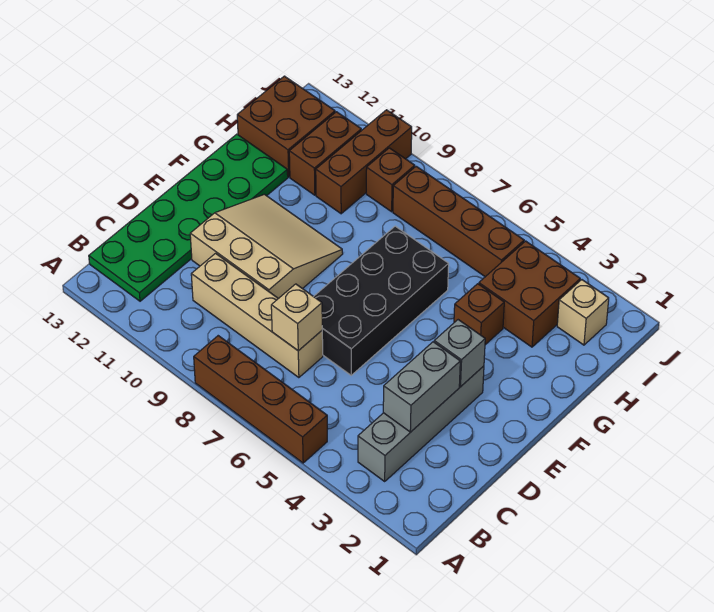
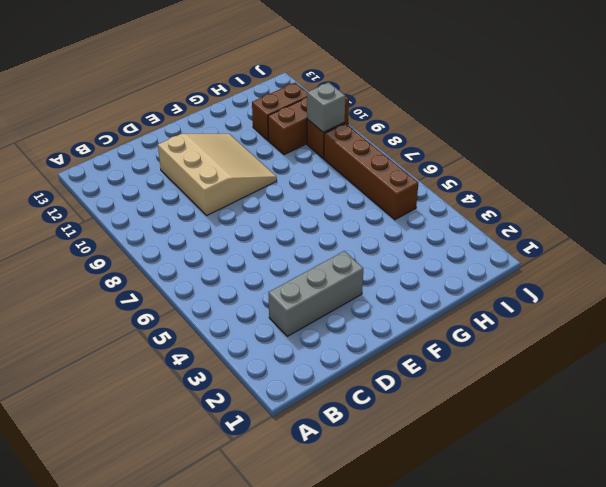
grey 1x3 brick [268,251,363,336] -> grey 1x4 brick [358,366,484,481]
grey 1x1 brick [307,82,345,132] -> grey 1x1 brick moved to [434,320,485,387]
none -> brown 1x4 brick [194,336,327,463]
none -> green 2x6 plate [89,134,288,301]
none -> tan 1x4 brick [191,253,323,378]

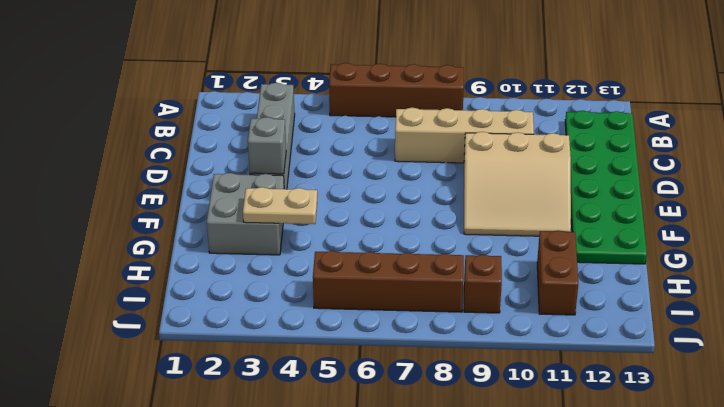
grey 2x2 brick [207,173,284,255] -> none
tan 1x2 plate [243,187,317,224] -> none
none -> black 2x4 brick [314,226,449,375]
none -> brown 1x1 brick [454,284,504,345]
none -> brown 2x2 brick [479,241,580,347]

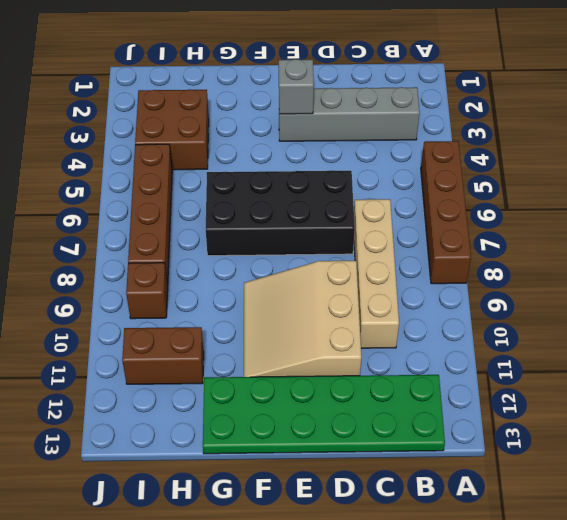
none -> brown 1x1 brick [454,284,504,345]
none -> brown 1x3 brick [316,110,412,214]
none -> brown 2x2 brick [237,76,335,177]

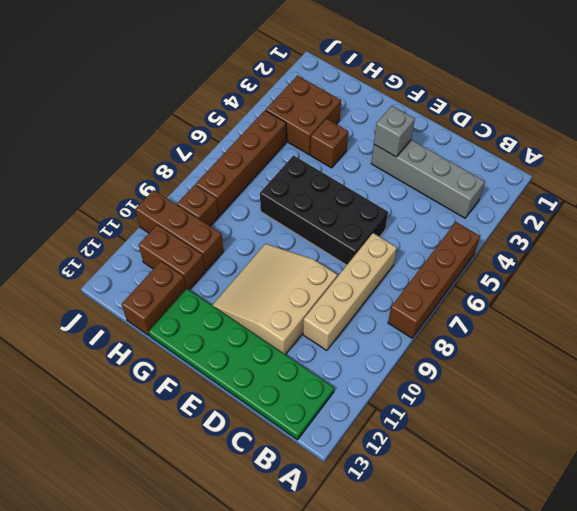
brown 1x2 brick [122,261,186,335] -> brown 2x2 brick [237,76,335,177]
none -> tan 1x1 brick [557,280,609,345]
none -> grey 1x2 brick [383,342,460,432]
none -> tan 1x1 brick [271,284,322,351]

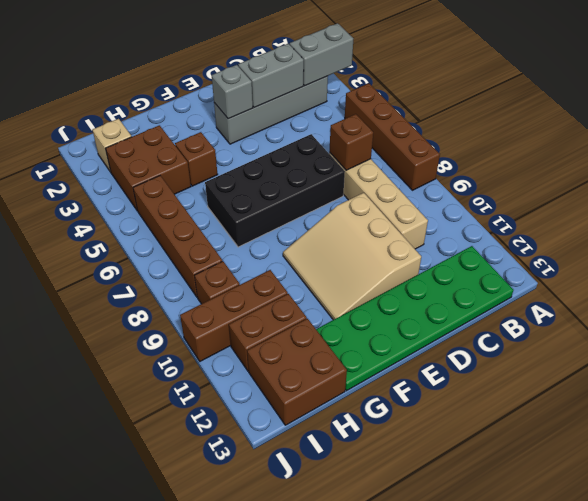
grey 1x2 brick [290,23,353,86] -> none
brown 1x1 brick [330,114,373,170] -> tan 1x1 brick [271,284,322,351]

